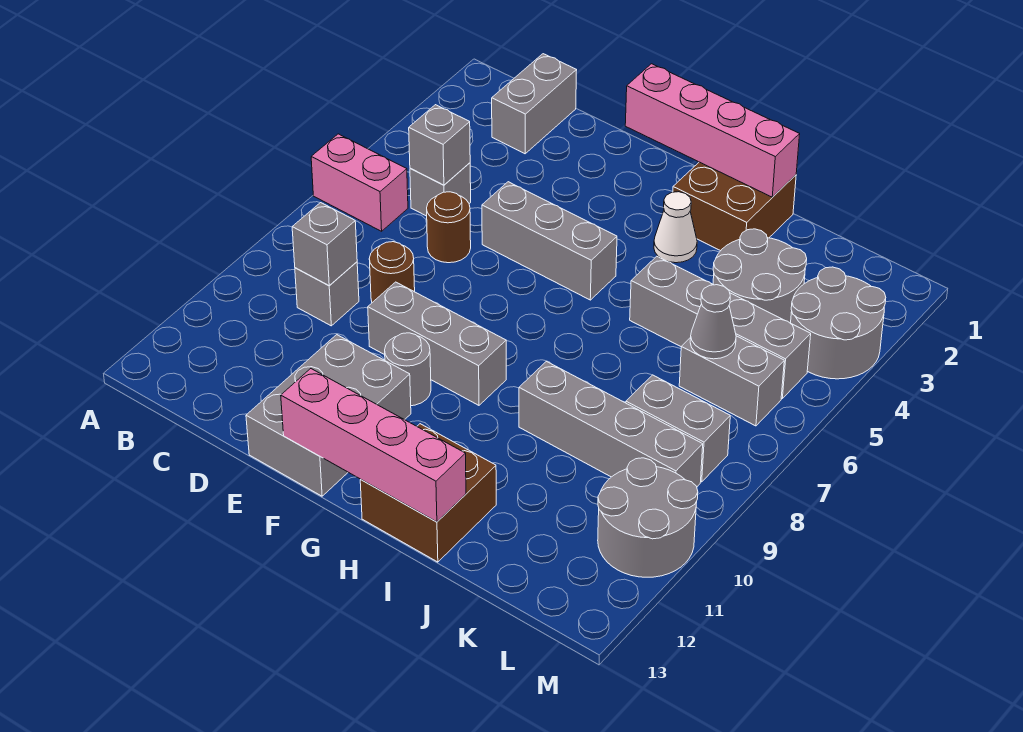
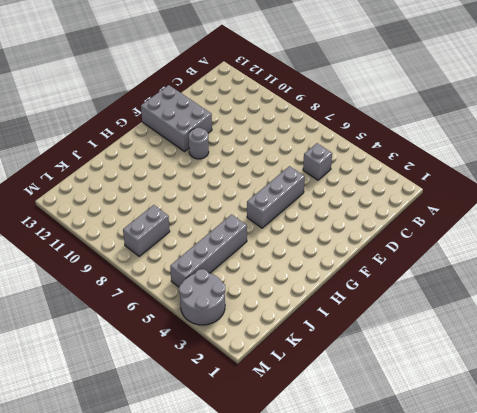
none -> pink 1x2 brick [311,134,408,231]
none -> grey 1x2 brick [492,54,577,154]
none -> grey 1x1 brick [295,262,359,326]

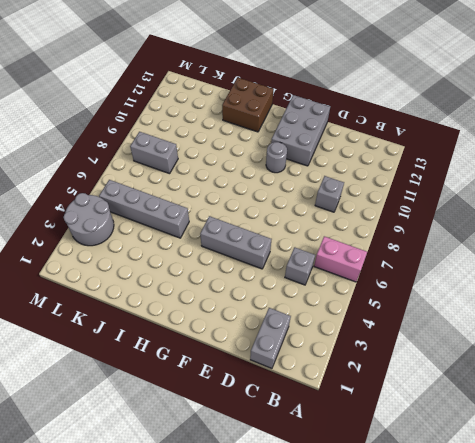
none -> brown 1x1 round brick [427,192,471,263]
none -> brown 1x1 round brick [369,242,415,302]
none -> grey 1x3 brick [368,282,506,405]

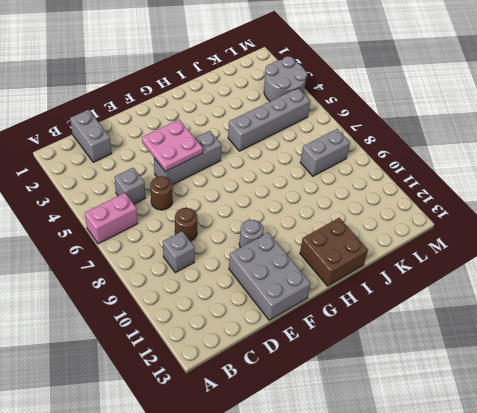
pink 2x2 plate [142,120,203,172] -> none
none -> grey 1x3 brick [368,282,506,405]
none -> brown 2x2 brick [673,162,796,251]
none -> white 1x1 cone [654,192,697,263]

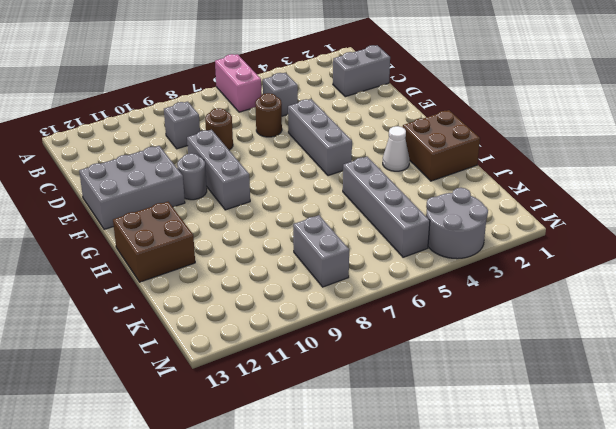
none -> grey 1x4 brick [519,362,703,487]
none -> grey 2x2 round brick [713,229,807,323]
none -> grey 1x2 brick [679,336,784,426]

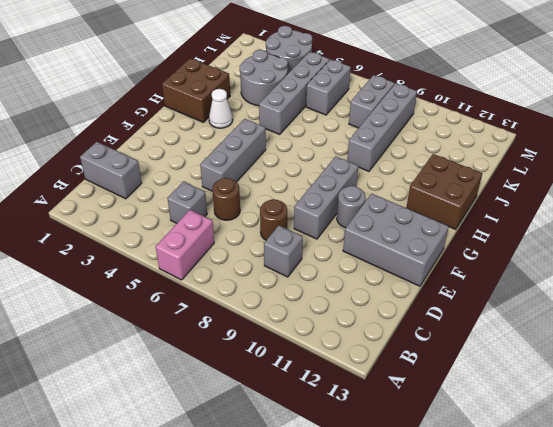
none -> grey 2x2 round brick [598,458,698,577]
none -> grey 1x1 brick [409,105,470,185]
none -> grey 1x1 brick [292,203,357,286]

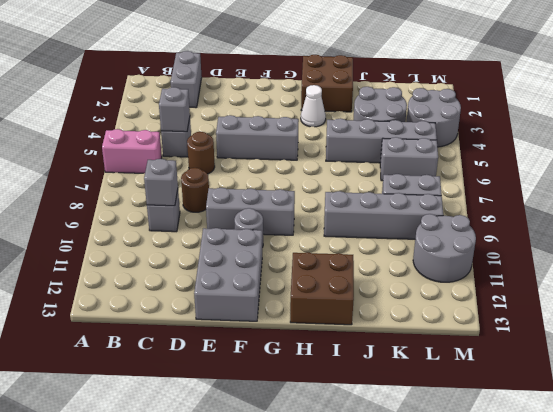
none -> pink 1x4 brick [625,64,800,197]
none -> pink 1x4 brick [281,369,466,522]
none -> grey 1x1 cone [690,285,736,359]

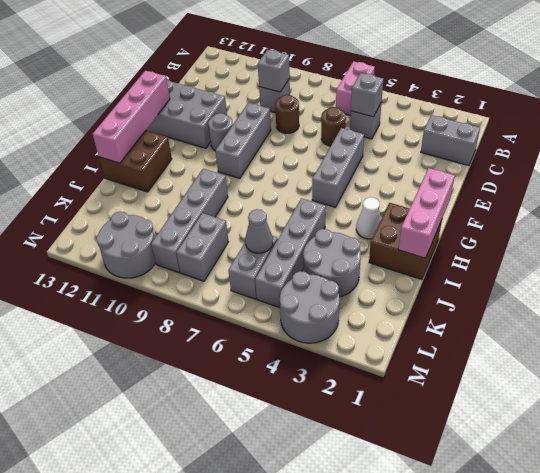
pink 1x3 brick [399,168,455,258] -> pink 1x4 brick [625,64,800,197]

